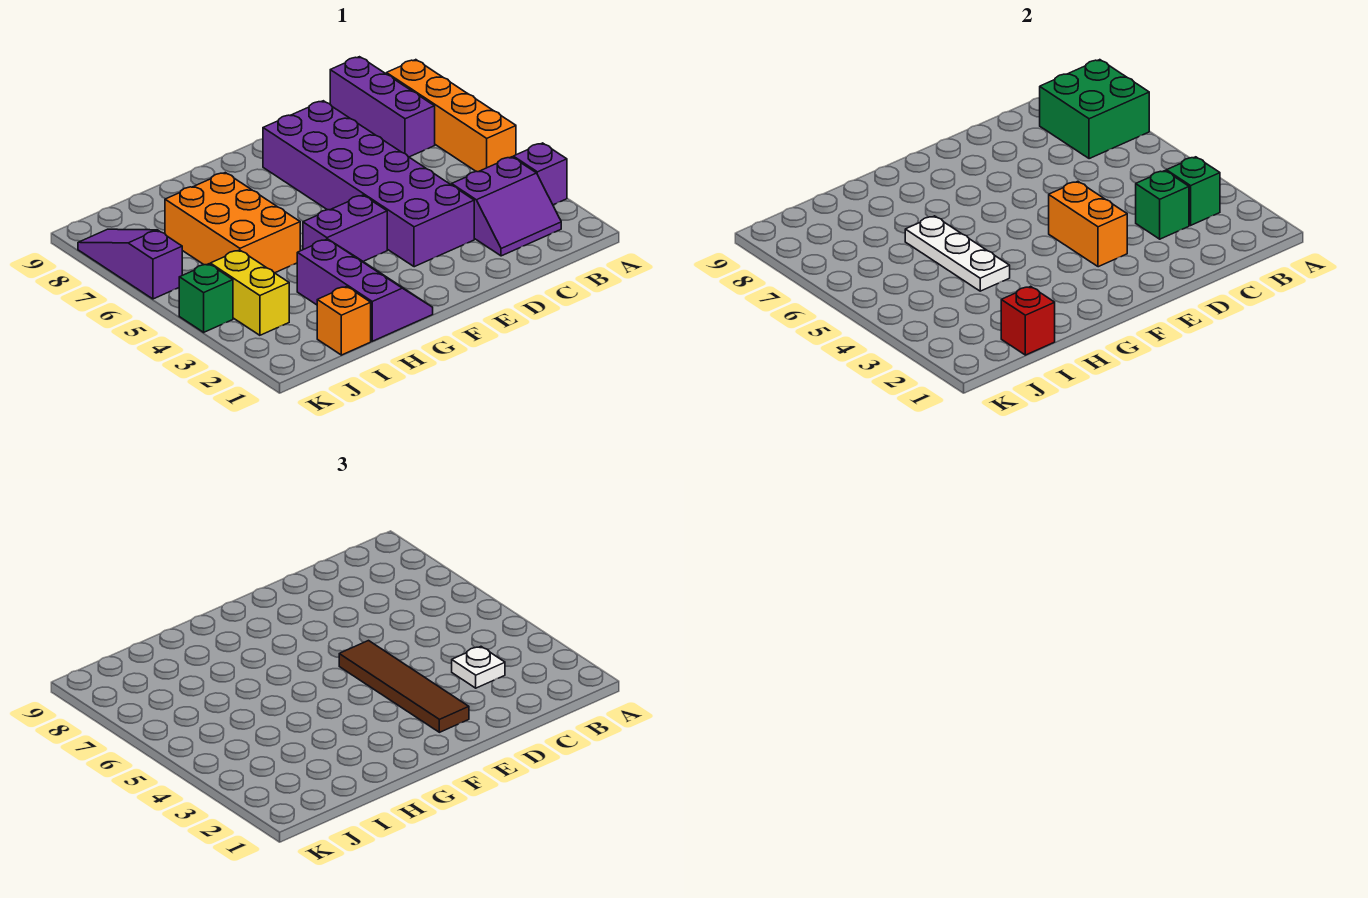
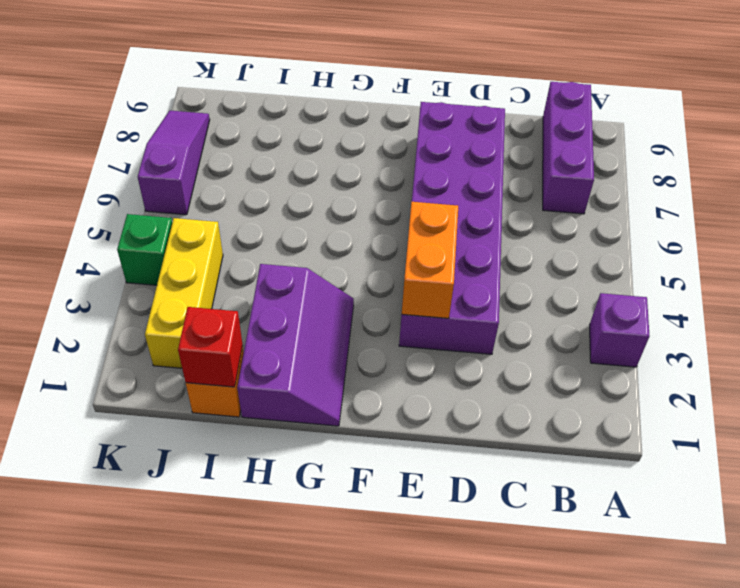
yellow 1x3 brick [145,218,223,368] -> yellow 1x2 brick [210,250,289,335]
none -> orange 1x4 brick [386,60,516,172]
none -> purple 2x2 slope [452,157,561,256]
none -> purple 1x2 brick [303,195,387,261]

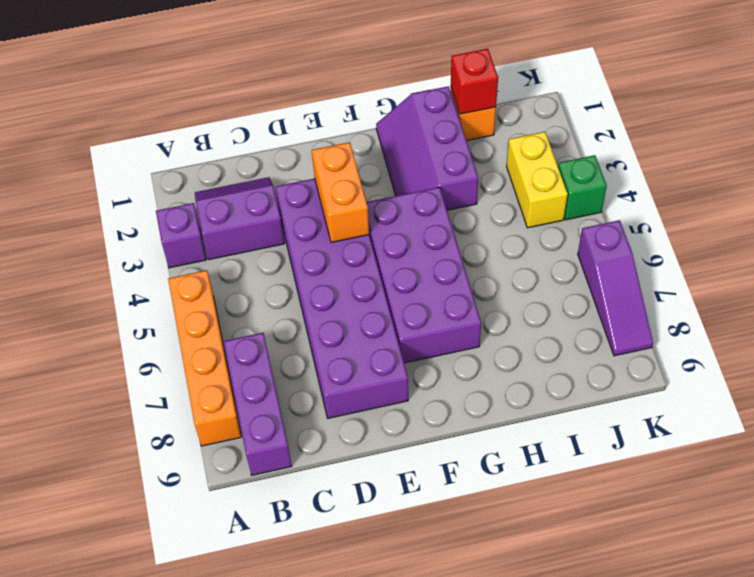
purple 2x4 brick [366,187,481,363] -> purple 1x2 brick [303,195,387,261]
none -> orange 2x3 brick [165,173,300,273]
none -> green 2x2 brick [1040,60,1149,159]
none -> green 1x1 brick [1166,157,1220,225]

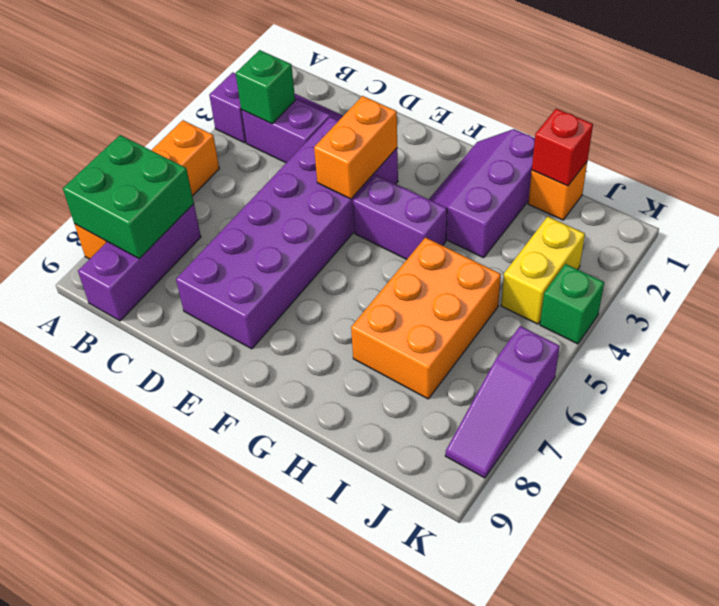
none -> green 1x1 brick [1136,171,1189,239]
none -> white 1x3 plate [905,216,1010,291]
none -> white 1x1 plate [452,647,505,688]

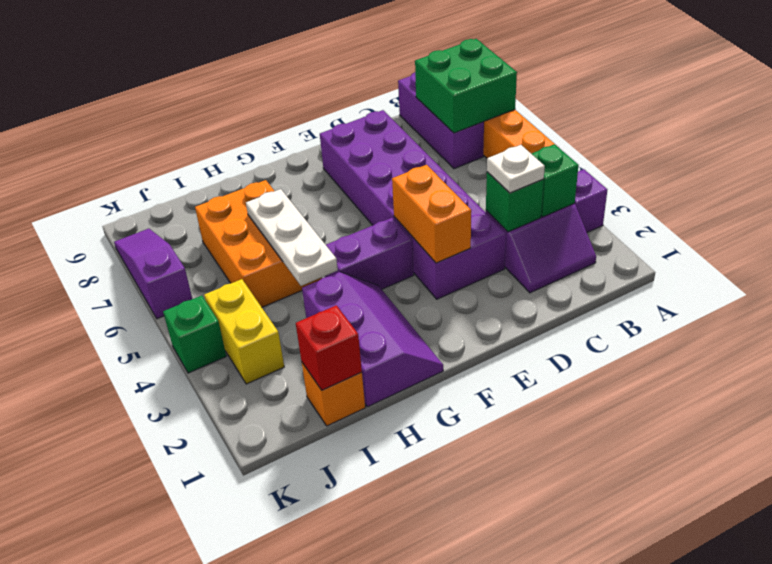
none -> brown 1x4 tile [339,641,469,732]

